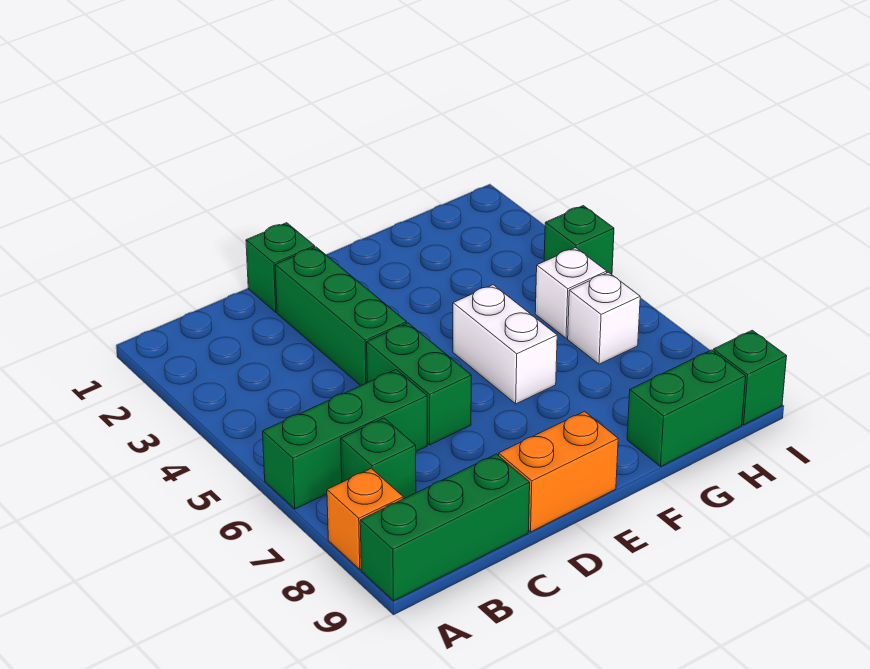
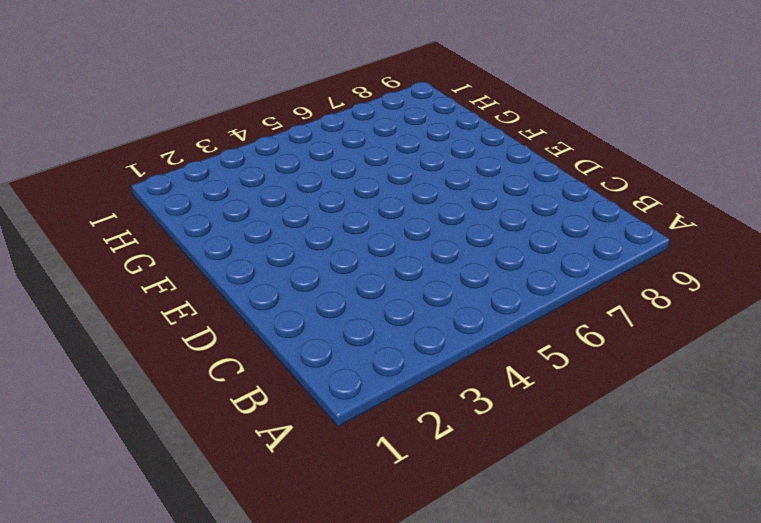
none -> green 1x3 brick [263,370,427,509]
none -> orange 1x1 brick [327,468,403,569]
none -> green 1x3 brick [360,454,530,601]

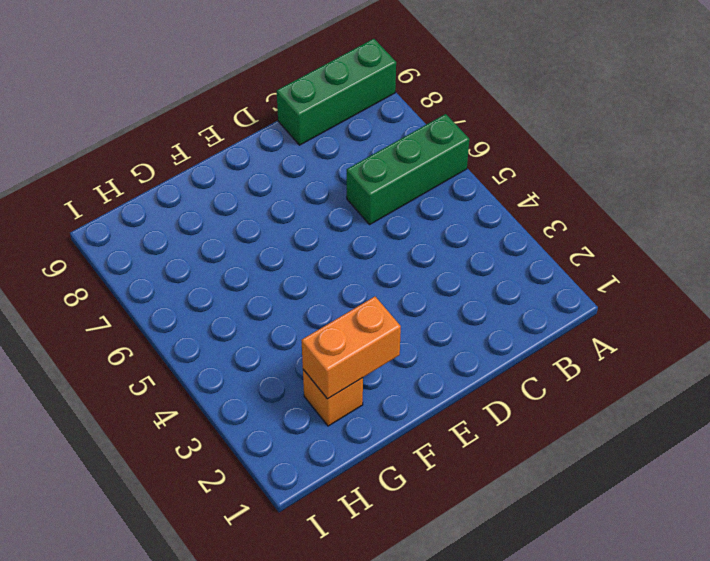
orange 1x2 brick [301,297,401,399] -> orange 1x2 brick moved to [499,411,618,532]
orange 1x1 brick [303,370,363,426] -> orange 1x1 brick moved to [327,468,403,569]
none -> green 1x1 brick [341,418,416,499]
none -> green 1x1 brick [246,223,315,312]
none -> green 1x3 brick [275,247,407,386]

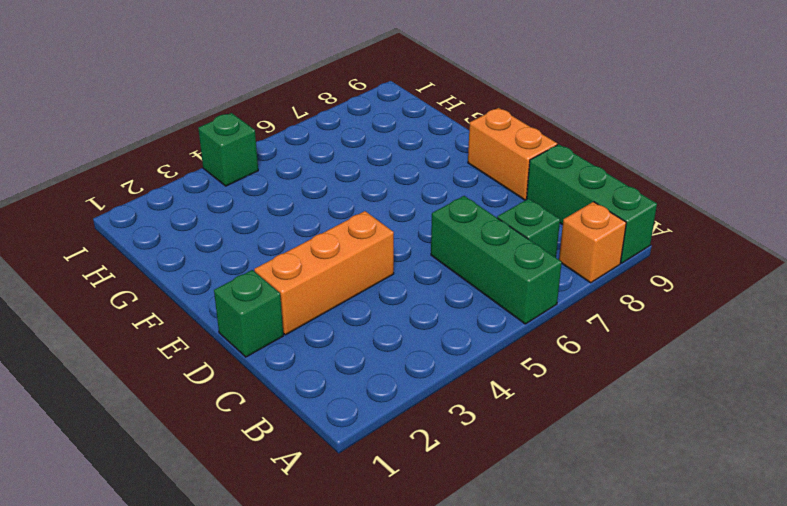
orange 1x3 brick [254,211,394,335] -> green 1x3 brick [275,247,407,386]
none -> green 1x2 brick [367,323,471,445]
none -> white 1x2 brick [453,285,557,404]
none -> green 1x2 brick [627,350,746,467]

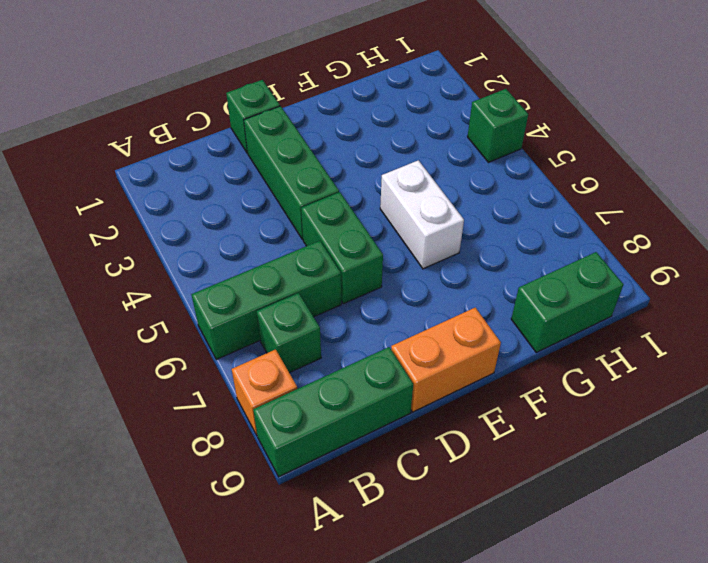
none -> white 1x1 brick [535,248,607,338]
none -> white 1x1 brick [568,272,640,364]
none -> green 1x1 brick [713,330,787,425]

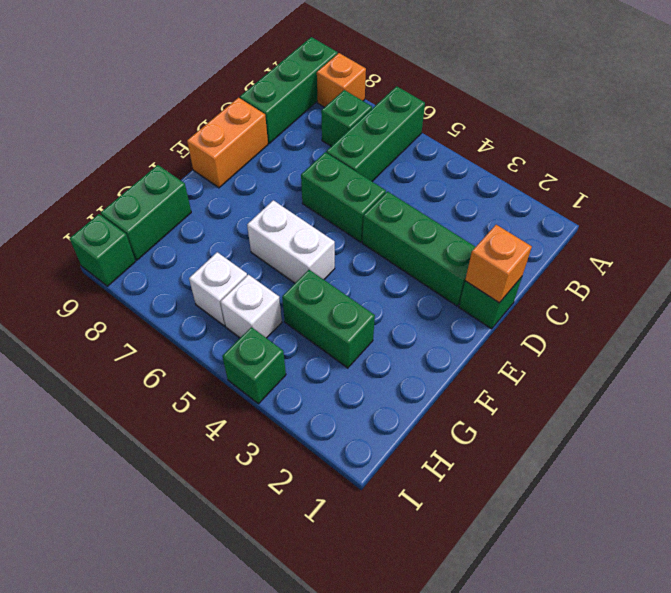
orange 1x1 brick [465,225,532,303] -> none
green 1x2 brick [282,270,375,368] -> none

